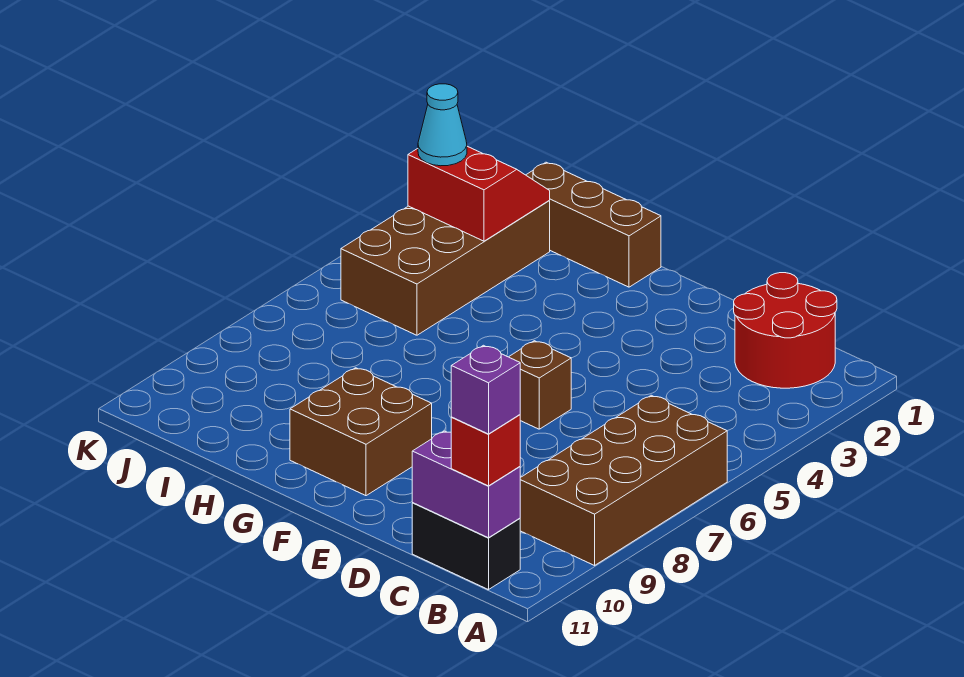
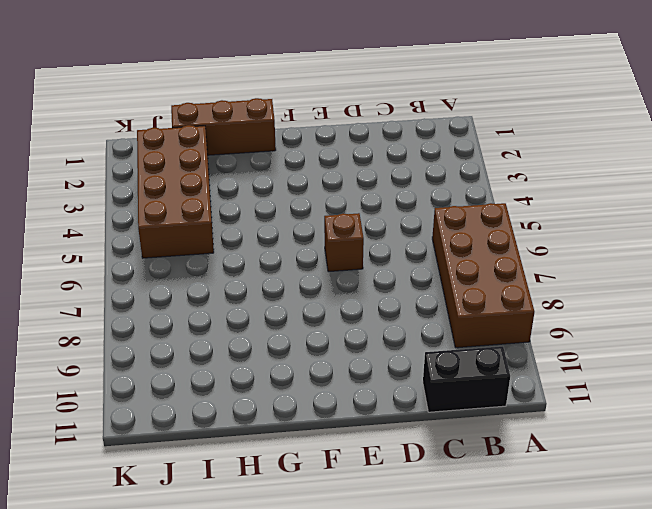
none -> red 2x2 round brick [734,273,837,388]
none -> brown 2x2 brick [290,368,432,496]
none -> purple 1x2 brick [412,431,520,538]

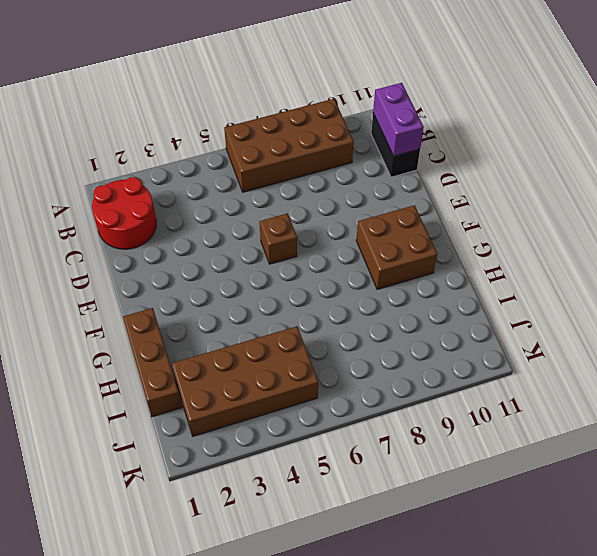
none -> red 2x2 slope [408,146,550,241]
none -> red 1x1 brick [451,415,520,486]
none -> cyan 1x1 cone [418,84,467,166]

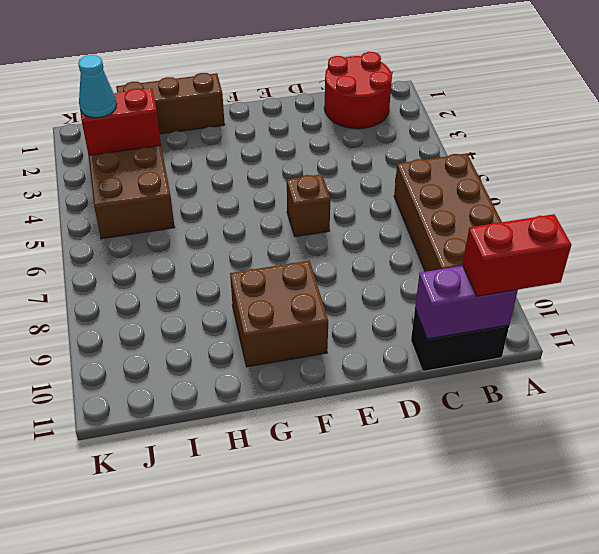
red 1x2 brick [463,214,571,296] -> red 1x1 brick [451,415,520,486]
none -> purple 1x1 brick [451,345,520,434]

